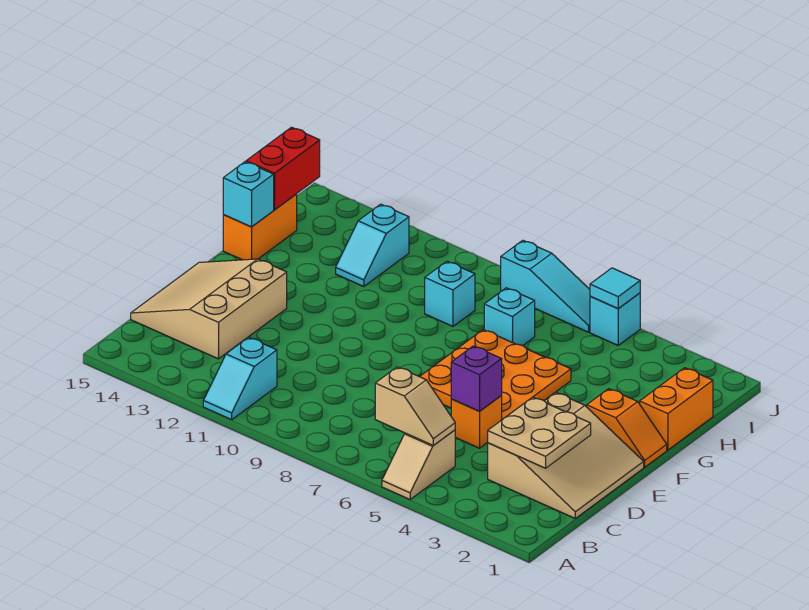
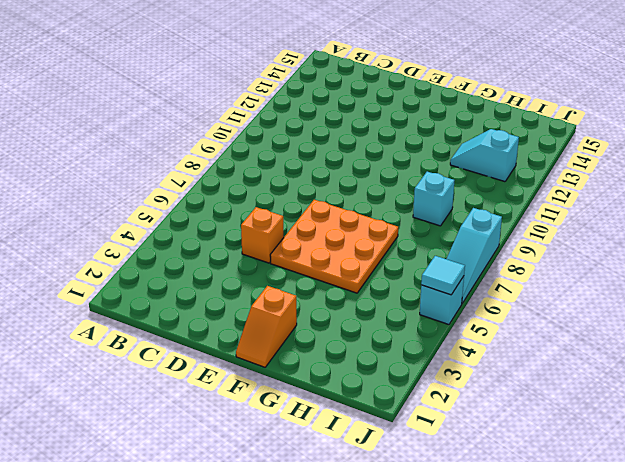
none -> tan 1x2 slope [382,430,455,499]
none -> cyan 1x2 slope [203,337,277,420]
none -> tan 3x3 slope [488,393,644,518]

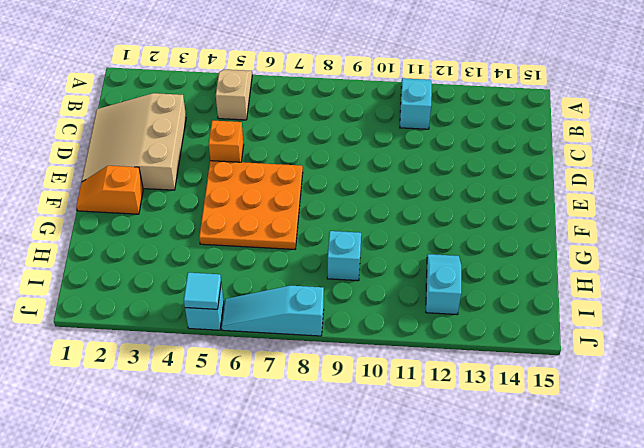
none -> tan 3x3 slope [131,259,287,359]
none -> orange 1x2 brick [640,368,713,450]
none -> orange 1x2 brick [223,194,297,260]

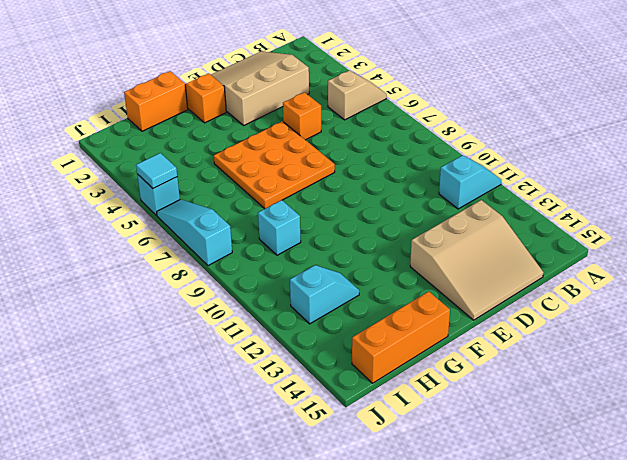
orange 1x3 brick [352,292,450,383] -> orange 1x2 brick [223,194,297,260]
none -> cyan 1x1 brick [484,288,535,346]
none -> tan 1x2 slope [375,367,455,446]
none -> tan 2x2 plate [488,397,591,468]

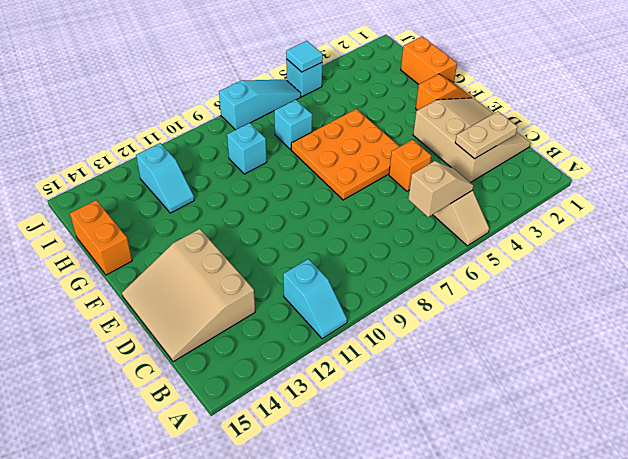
tan 1x2 plate [455,111,517,159] -> tan 2x2 plate [488,397,591,468]
none -> purple 1x1 brick [451,346,502,411]
none -> cyan 1x1 brick [223,162,274,227]
none -> red 1x2 brick [246,127,320,210]

